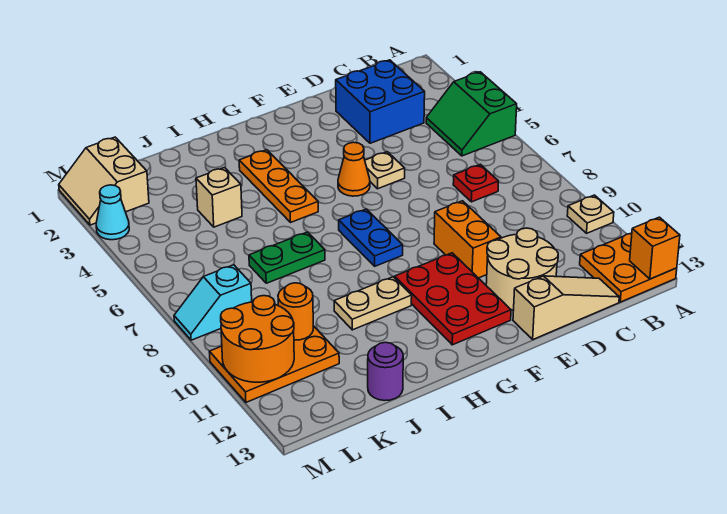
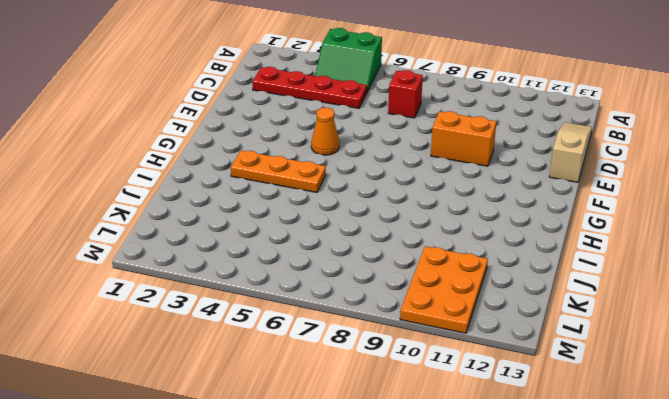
red 1x4 plate [252,67,367,108] -> blue 2x2 brick [336,60,425,143]
red 1x1 brick [388,70,423,118] -> red 1x1 plate [453,164,499,202]
none -> tan 1x1 plate [567,195,614,233]
none -> orange 2x2 plate [580,233,677,302]
none -> tan 2x2 round brick [486,228,558,310]

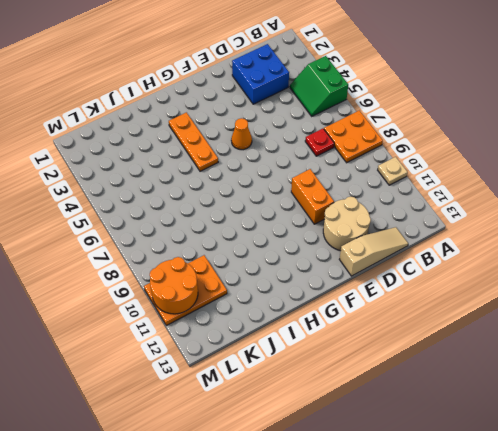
orange 2x2 plate [324,110,383,163] -> orange 2x2 plate moved to [580,233,677,302]
none -> tan 1x1 plate [365,152,405,189]
none -> red 2x3 plate [395,253,511,345]
none -> blue 1x2 plate [339,209,403,266]

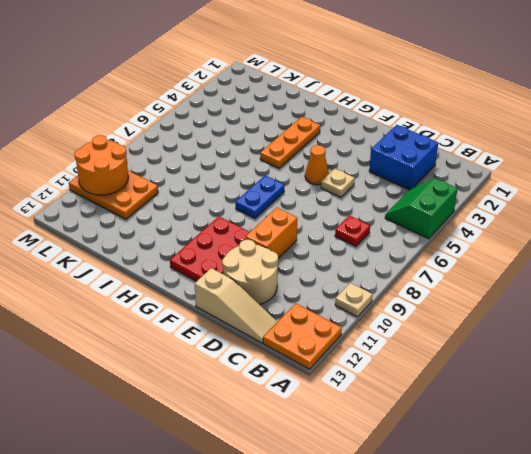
none -> tan 1x2 plate [334,277,412,330]
none -> green 1x2 plate [249,232,325,283]
none -> tan 1x1 brick [196,168,242,227]

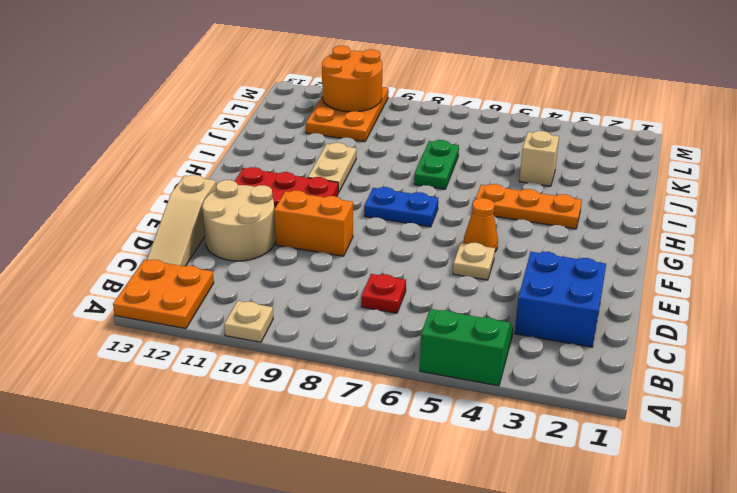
none -> purple 1x1 round brick [368,342,403,401]
none -> tan 2x2 slope [59,137,149,225]
none -> cyan 1x2 slope [174,265,252,340]

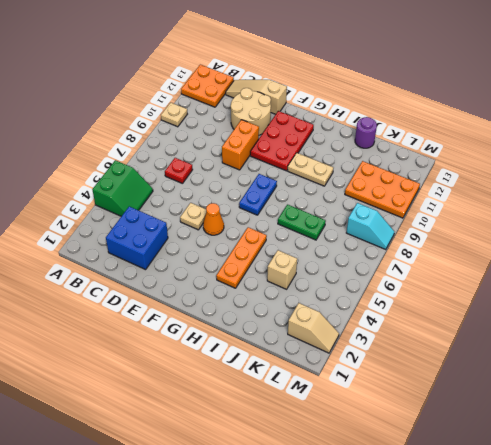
tan 1x2 slope [288,303,339,353] -> tan 2x2 slope [59,137,149,225]
none -> cyan 1x1 cone [96,185,129,240]
none -> orange 1x1 brick [630,217,680,279]
none -> orange 1x1 round brick [278,283,313,340]

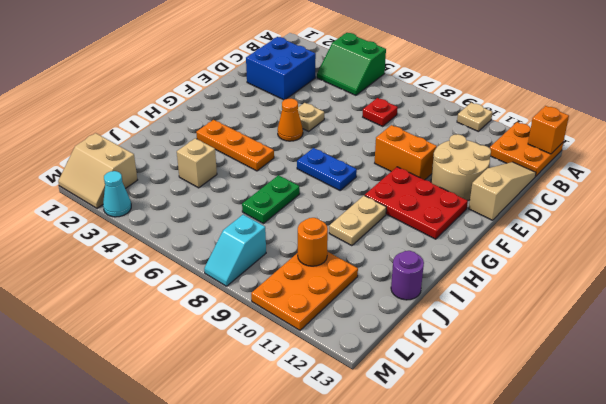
none -> orange 2x2 round brick [221,296,294,382]

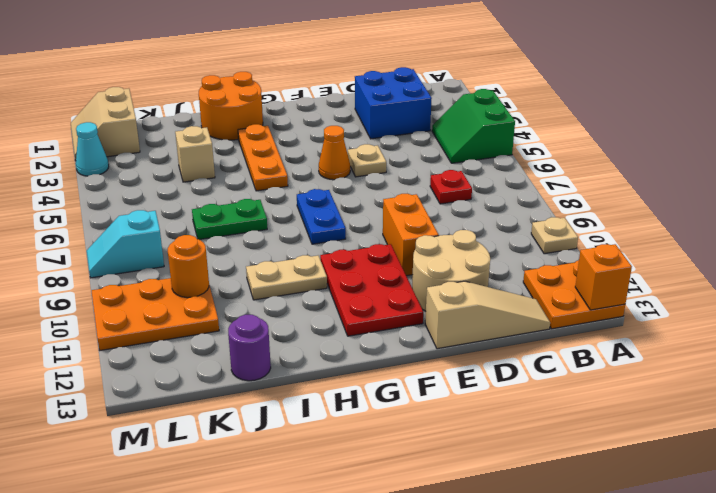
orange 2x2 round brick [199,72,263,140] -> orange 2x2 round brick moved to [221,296,294,382]

